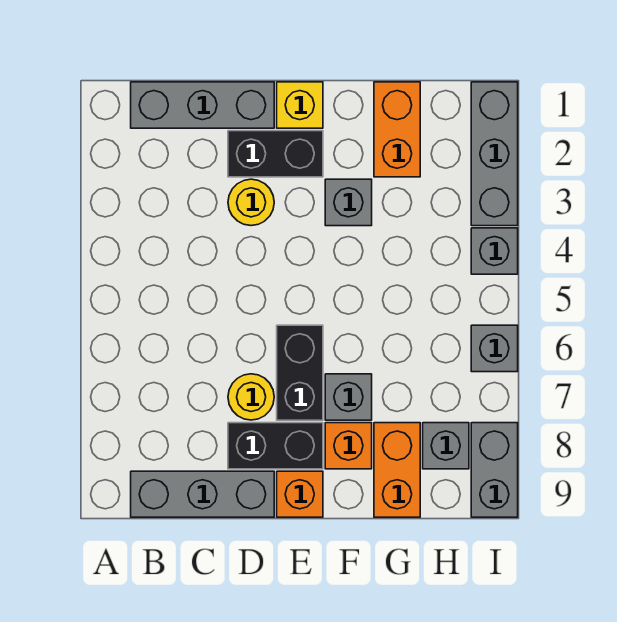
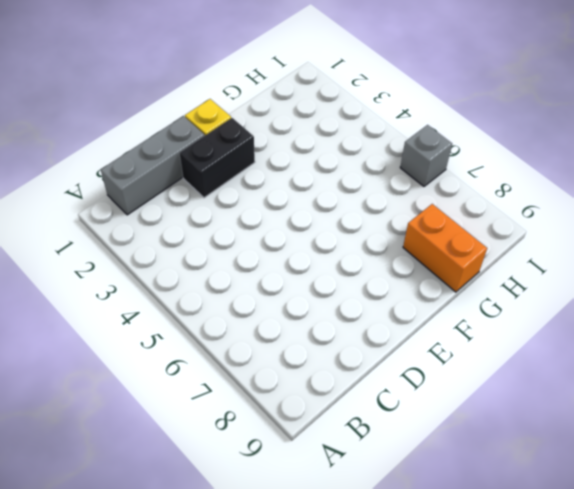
none -> grey 1x3 brick [131,471,274,517]
none -> yellow 1x1 round brick [228,179,274,226]
none -> yellow 1x1 round brick [228,374,274,420]

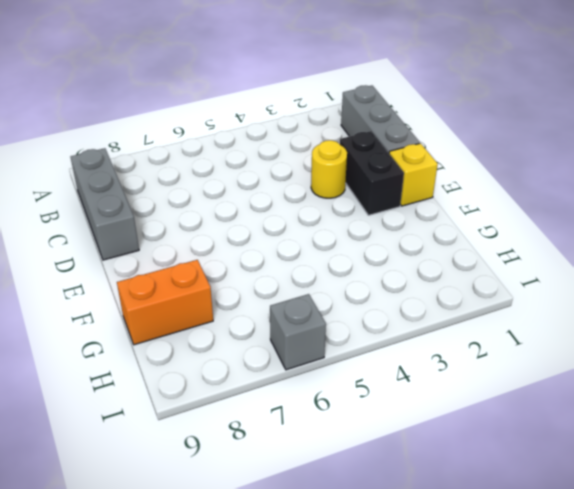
none -> yellow 1x1 round brick [228,374,274,420]
none -> black 1x2 brick [228,423,323,469]
none -> black 1x2 brick [277,325,323,420]

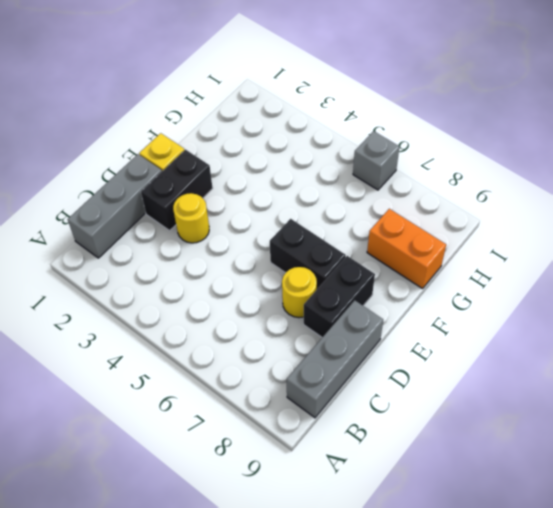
none -> orange 1x1 brick [277,471,323,517]
none -> grey 1x1 brick [325,179,372,226]
none -> grey 1x1 brick [325,374,372,420]

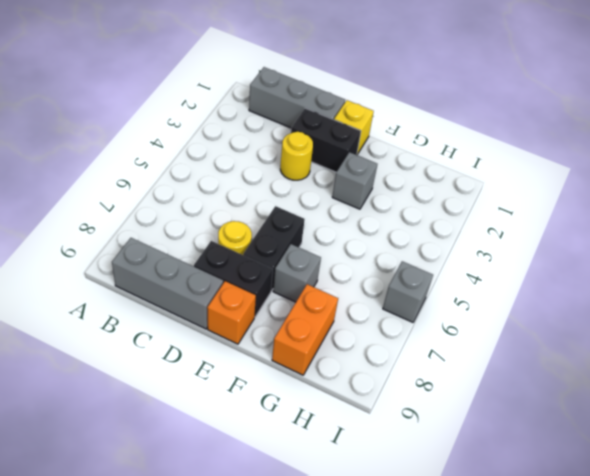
none -> orange 1x1 brick [325,423,372,469]
none -> orange 1x2 brick [374,82,420,177]
none -> grey 1x1 brick [423,423,469,469]

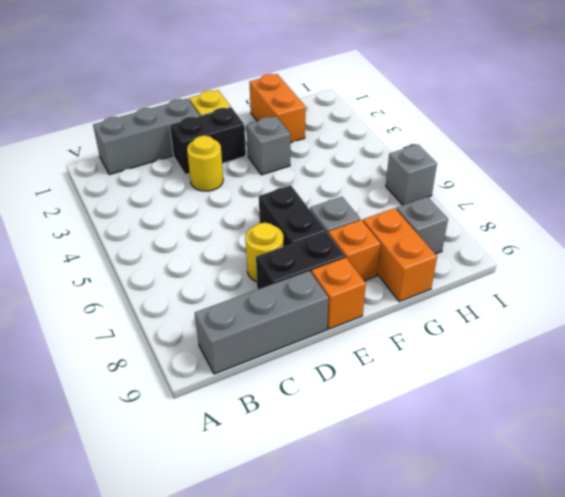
none -> grey 1x3 brick [471,82,518,226]
none -> grey 1x1 brick [471,228,518,274]
none -> grey 1x2 brick [471,423,518,517]

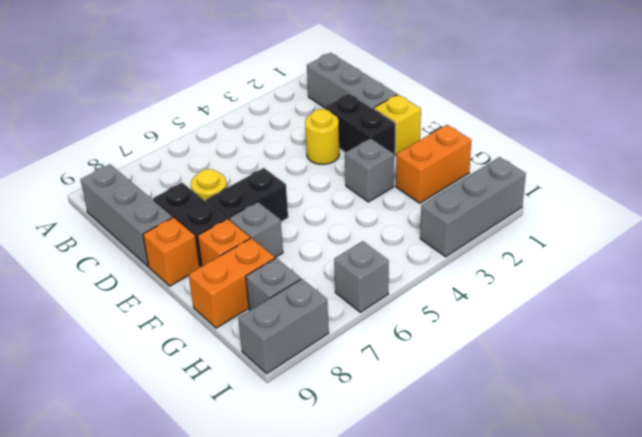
none -> grey 1x1 brick [471,228,518,274]

